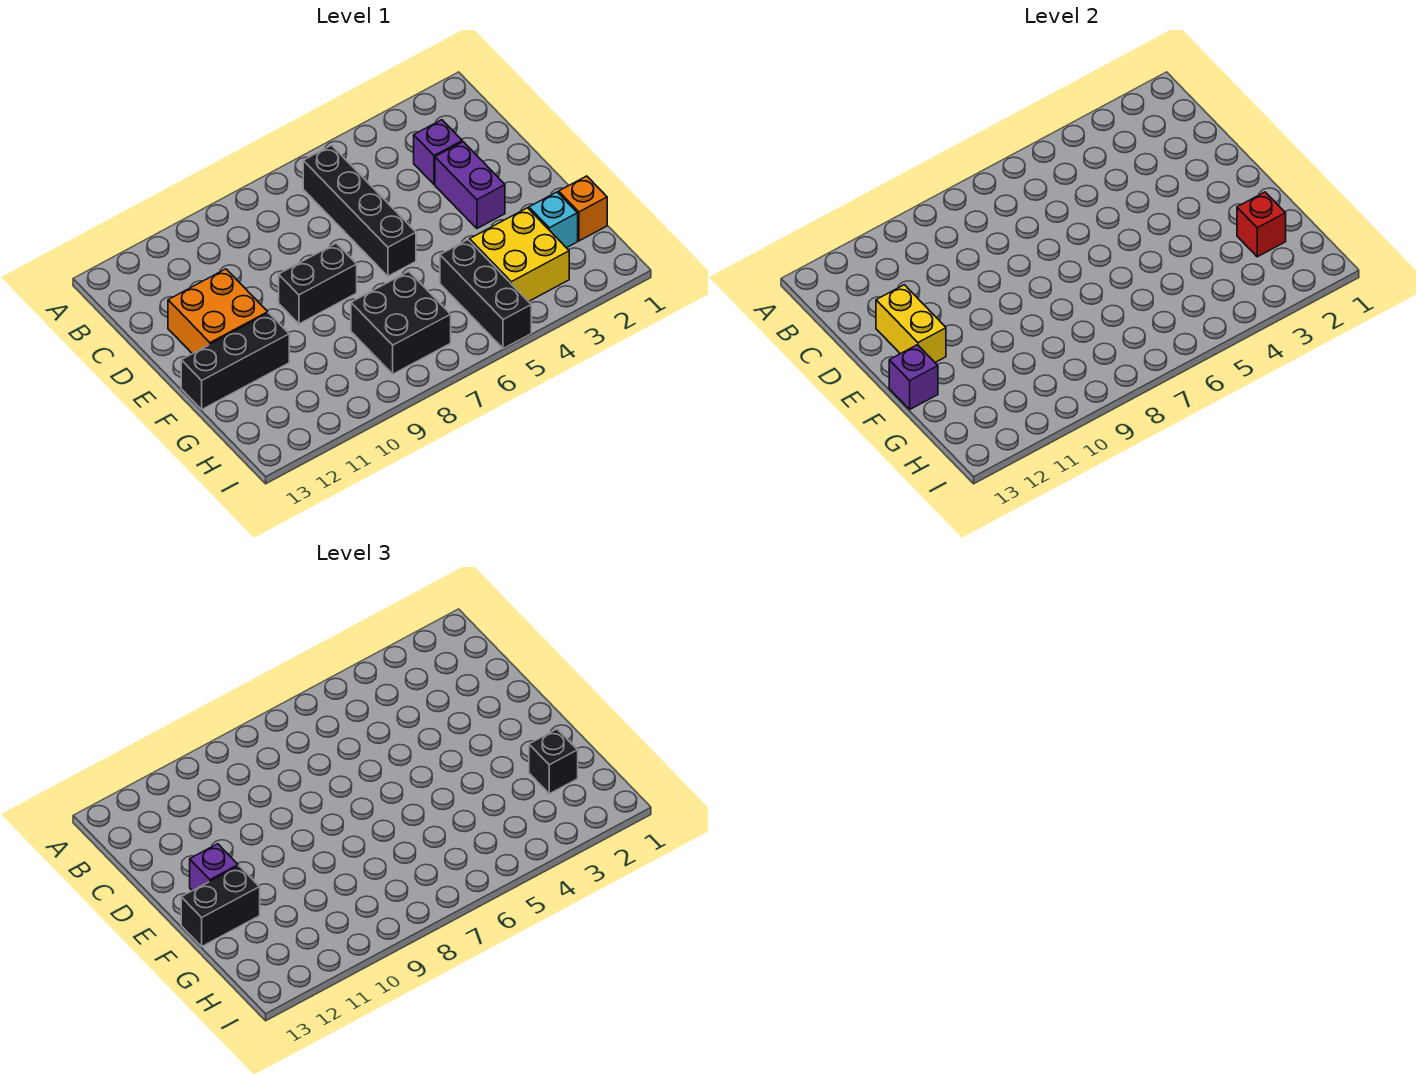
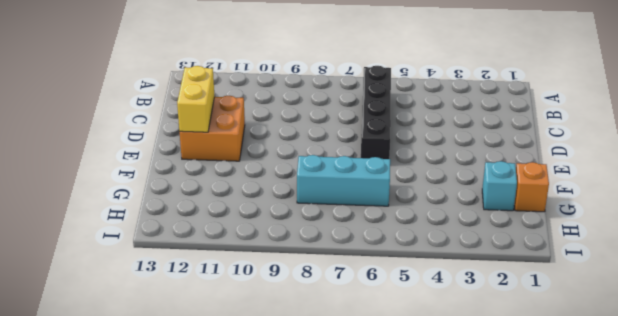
cyan 1x3 brick [297,155,390,206] -> black 2x2 brick [351,271,451,374]
none -> purple 1x1 brick [414,120,462,185]
none -> purple 1x2 brick [435,142,505,228]
none -> black 1x2 brick [279,243,357,324]

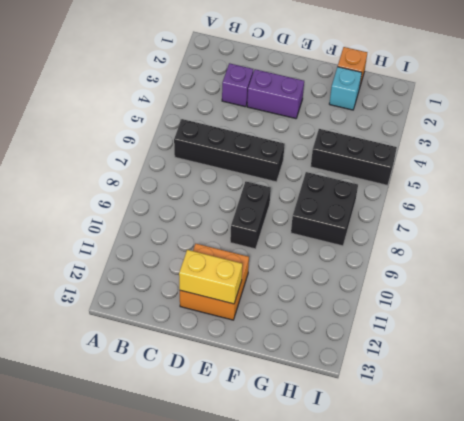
none -> black 1x3 brick [181,313,289,409]
none -> yellow 2x2 brick [470,208,569,302]
none -> purple 1x1 brick [889,345,938,409]

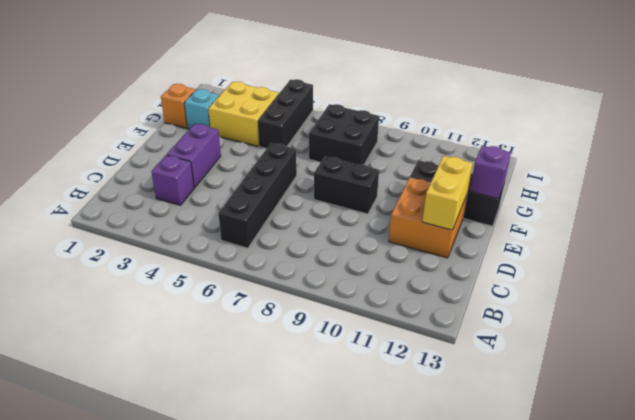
none -> red 1x1 brick [1237,192,1286,257]
none -> purple 1x1 brick [190,844,238,891]
none -> black 1x2 brick [181,866,260,946]

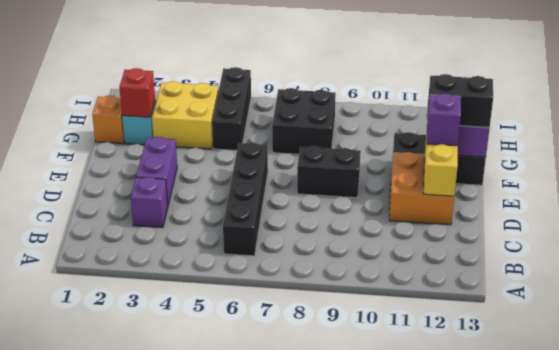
none -> black 1x1 brick [529,729,578,794]

